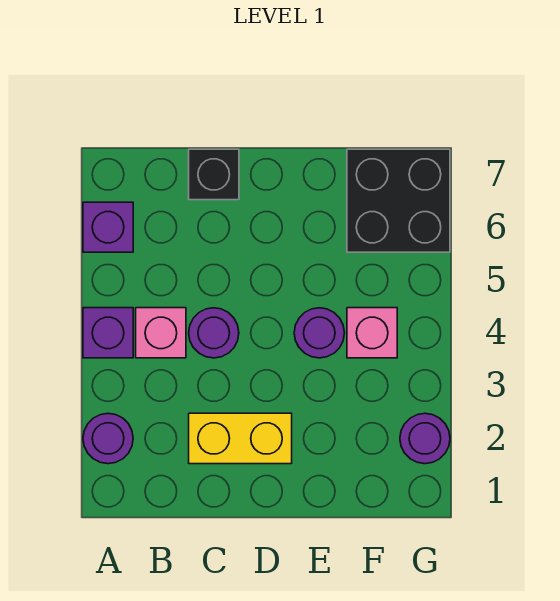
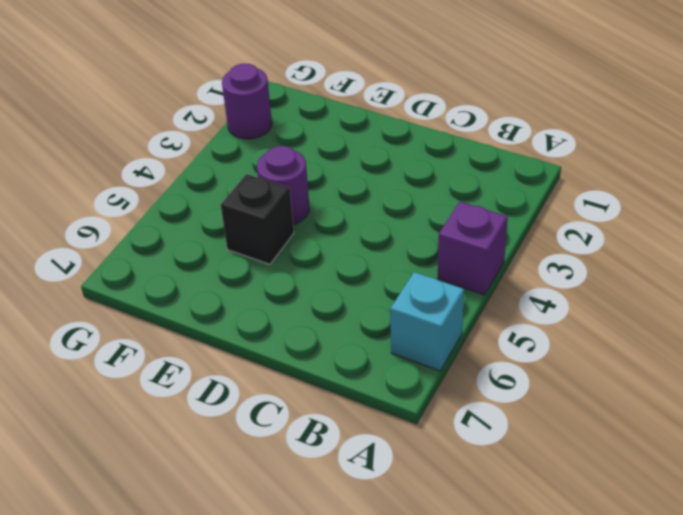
cyan 1x1 brick [390,272,464,371] -> purple 1x1 brick [83,202,133,252]
black 1x1 brick [221,174,294,264] -> black 1x1 brick moved to [189,149,239,200]
none -> purple 1x1 round brick [83,413,133,464]
none -> pink 1x1 brick [136,308,186,358]

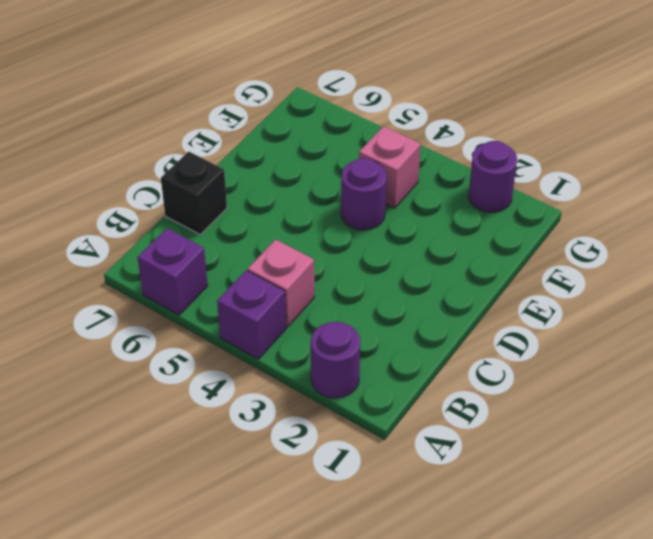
none -> yellow 1x2 brick [189,413,292,464]
none -> purple 1x1 round brick [189,308,239,358]

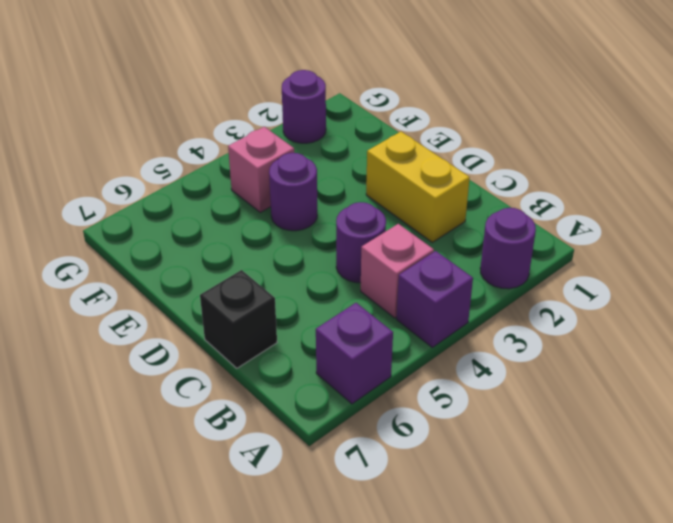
none -> black 2x2 brick [347,149,450,252]

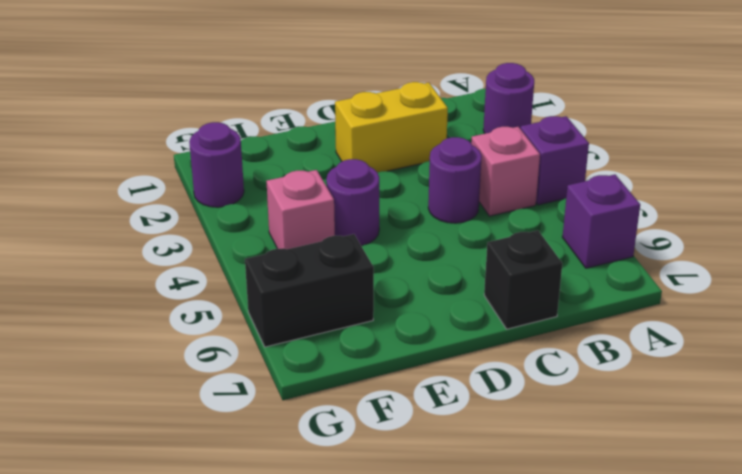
black 1x2 brick [245,234,374,347] -> black 2x2 brick [347,149,450,252]

